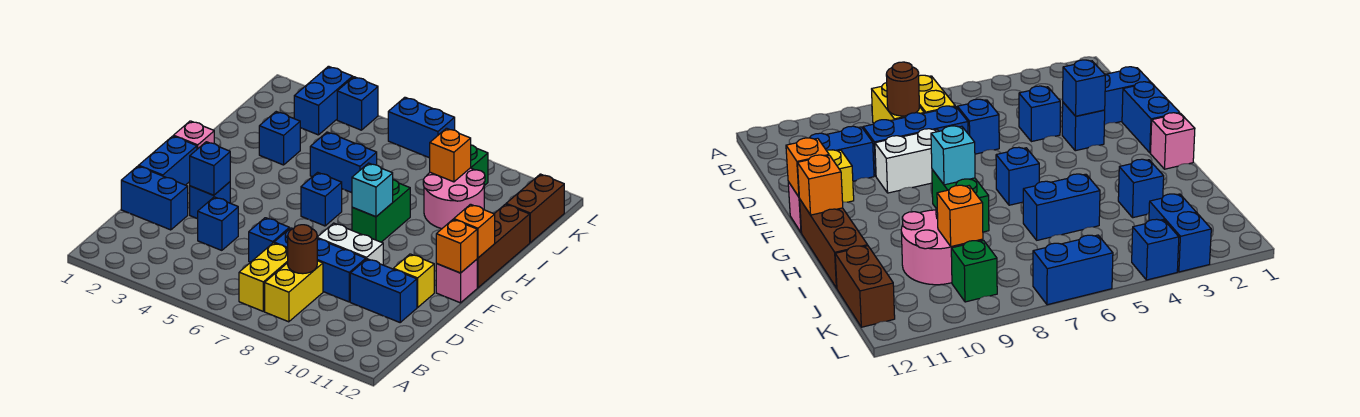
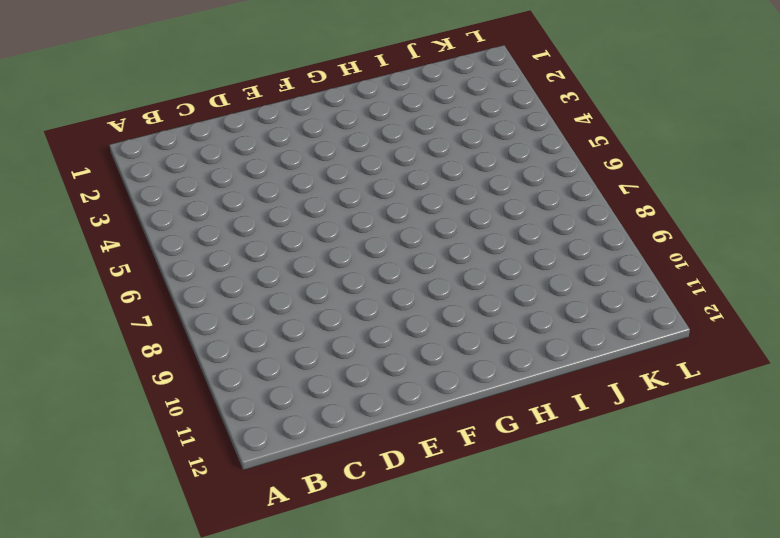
none -> yellow 1x2 brick [239,243,288,311]
none -> yellow 1x2 brick [265,261,323,322]
none -> blue 1x2 brick [121,166,188,230]
none -> blue 1x1 brick [198,197,238,250]

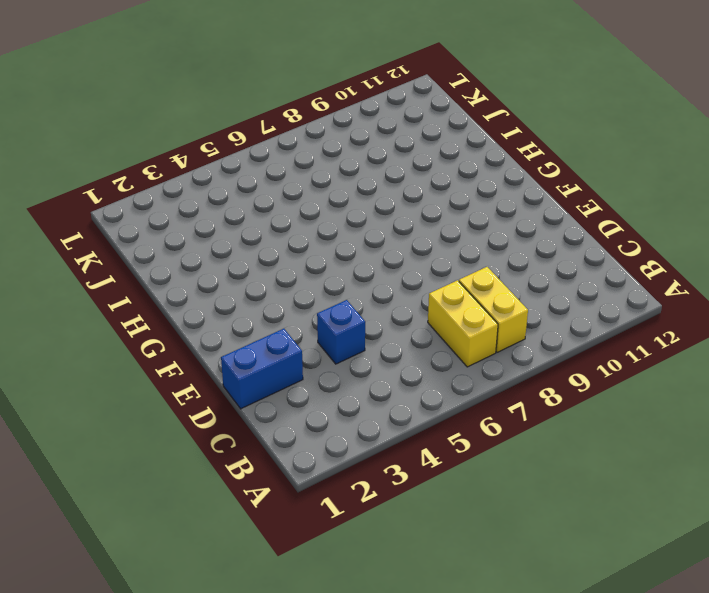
none -> blue 1x1 brick [249,218,289,262]
none -> blue 1x3 brick [274,228,366,302]
none -> blue 1x2 brick [350,259,417,322]
none -> blue 1x2 brick [139,136,197,185]

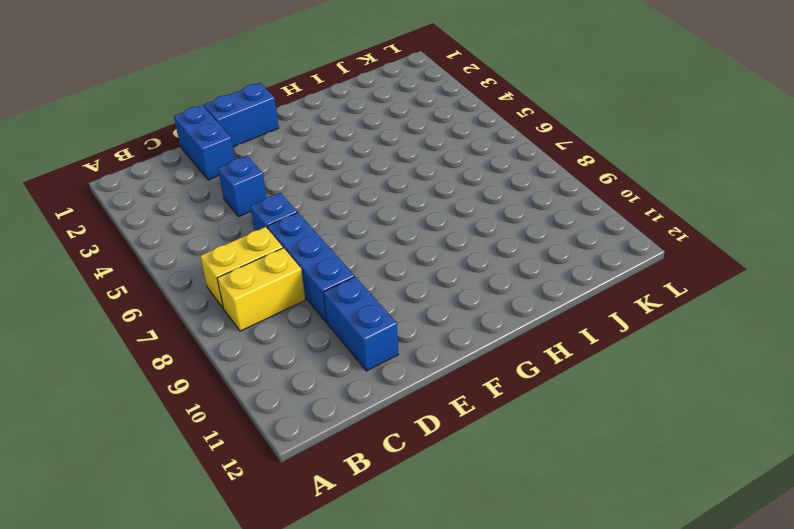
none -> blue 1x1 brick [190,182,230,219]
none -> white 1x2 brick [317,223,383,265]
none -> yellow 1x1 brick [393,254,434,307]
none -> pink 1x1 brick [436,259,477,303]

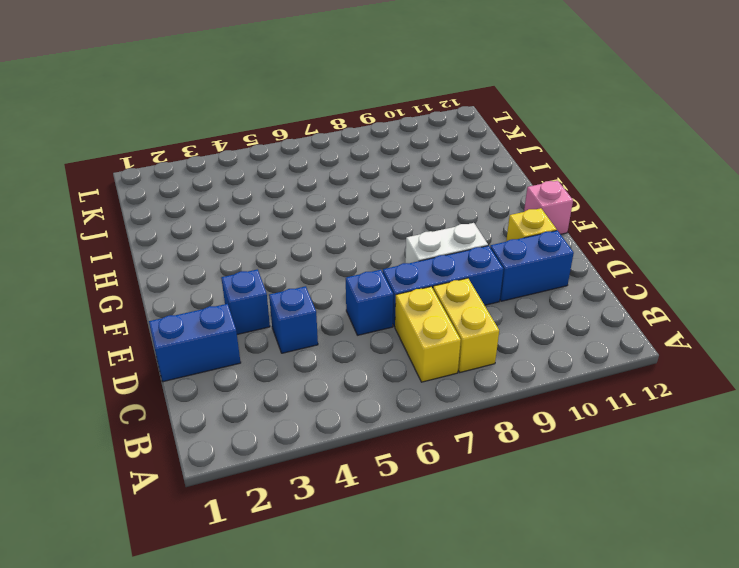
none -> blue 1x2 brick [139,136,197,185]
none -> pink 1x1 brick [174,121,214,149]
none -> blue 1x1 brick [301,172,342,226]
none -> green 1x2 brick [352,180,410,242]

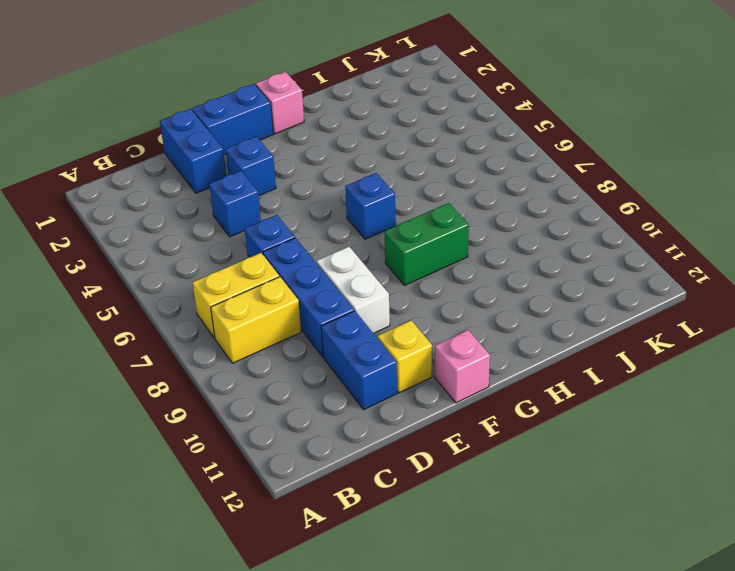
none -> brown 1x3 brick [477,204,530,288]
none -> blue 1x1 brick [259,112,300,165]
none -> blue 1x2 brick [310,132,377,193]
none -> pink 2x2 round brick [423,168,485,229]

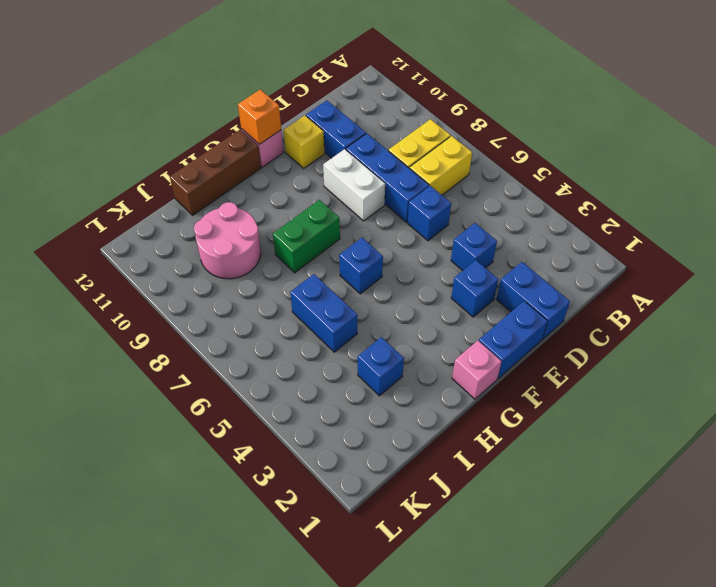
none -> brown 1x2 brick [506,174,564,242]
none -> blue 1x2 brick [294,66,353,135]
none -> green 1x1 brick [471,145,488,186]
none -> blue 1x1 brick [337,77,378,130]

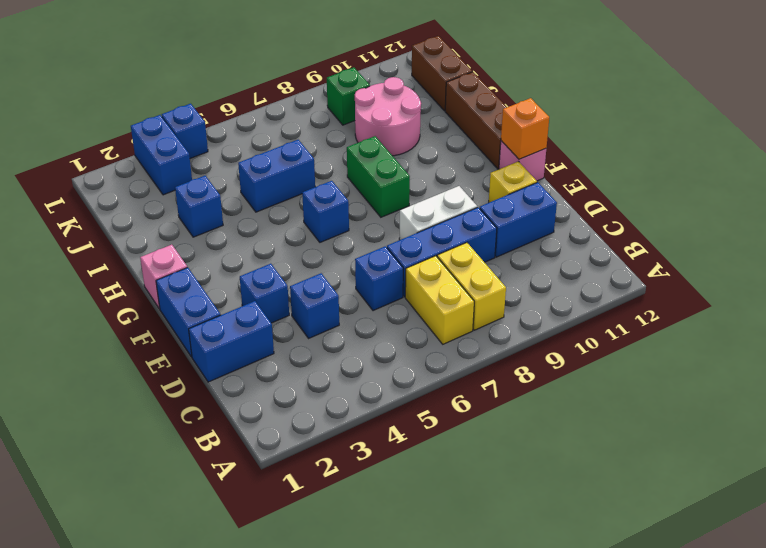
none -> blue 1x2 brick [388,97,455,158]
none -> brown 1x1 round brick [288,225,317,274]
none -> blue 1x1 brick [190,142,230,195]
none -> cyan 1x1 brick [352,163,393,217]

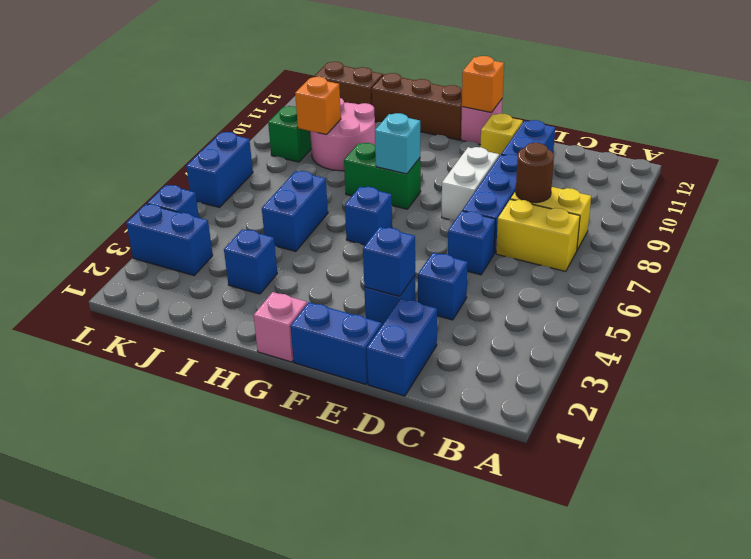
none -> orange 1x1 brick [454,204,495,258]

